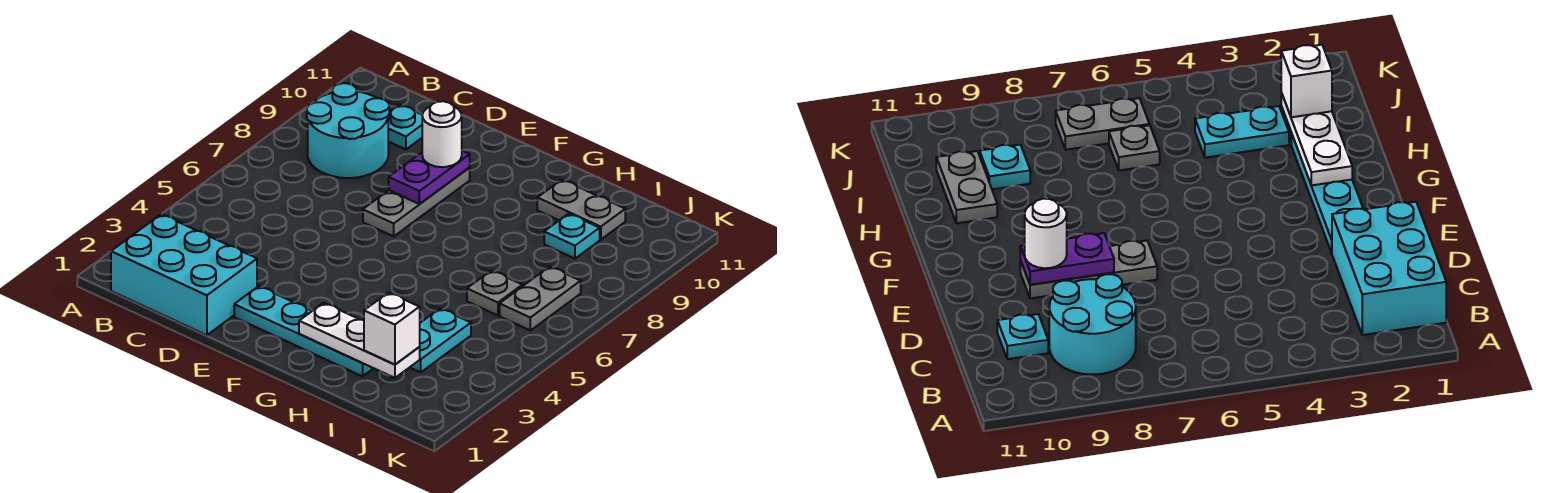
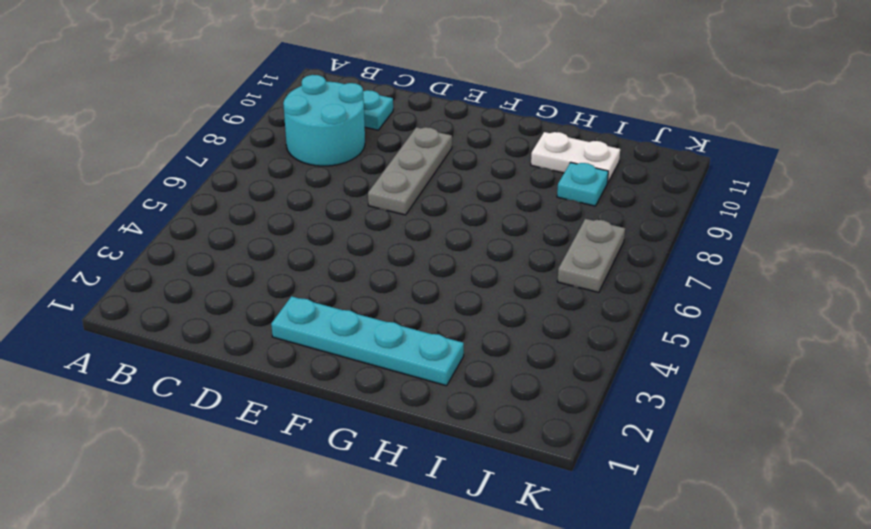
white 1x2 plate [531,132,620,183] -> grey 1x2 plate [537,180,625,240]
none -> cyan 2x3 brick [111,214,257,335]
none -> cyan 1x2 plate [410,308,471,372]
none -> grey 1x1 plate [467,270,522,315]

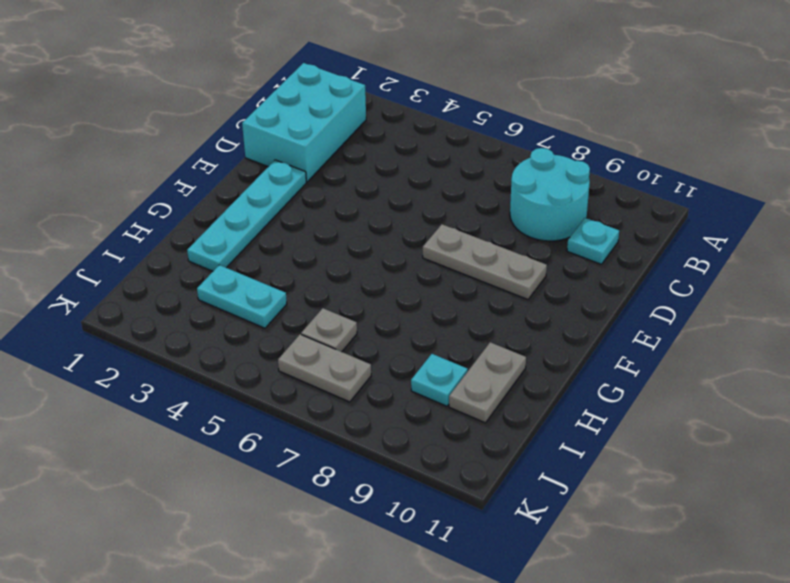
none -> purple 1x2 plate [389,151,470,204]
none -> white 1x3 plate [299,303,420,378]
none -> white 1x1 round brick [422,101,462,167]

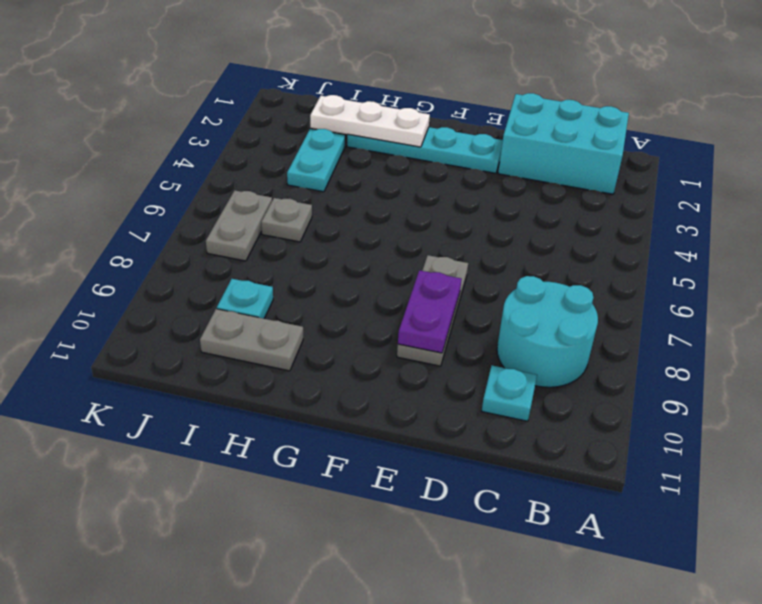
none -> white 1x1 round brick [422,101,462,167]
none -> white 1x1 brick [364,292,420,365]

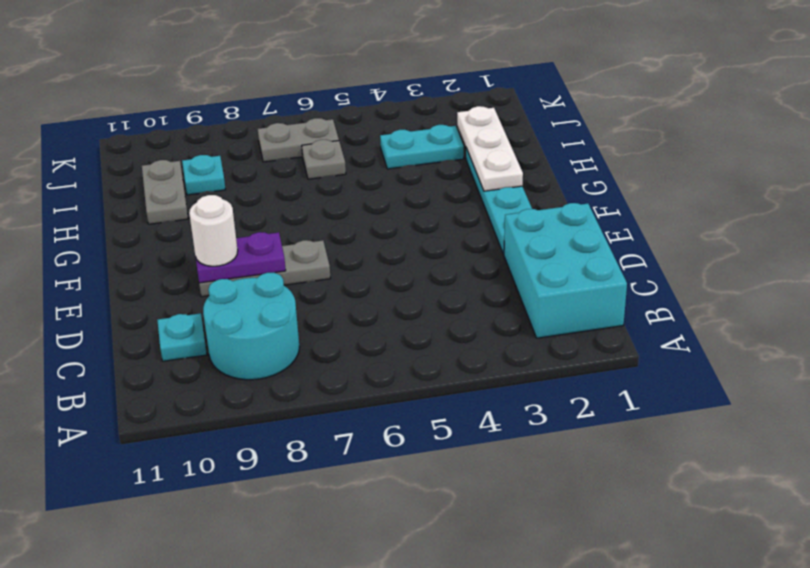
none -> white 1x1 brick [364,292,420,365]

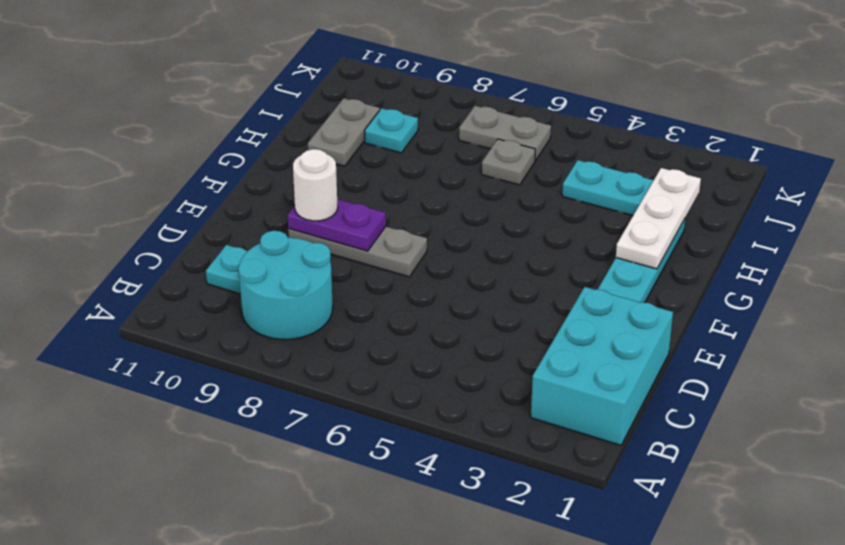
none -> white 1x1 brick [364,292,420,365]

